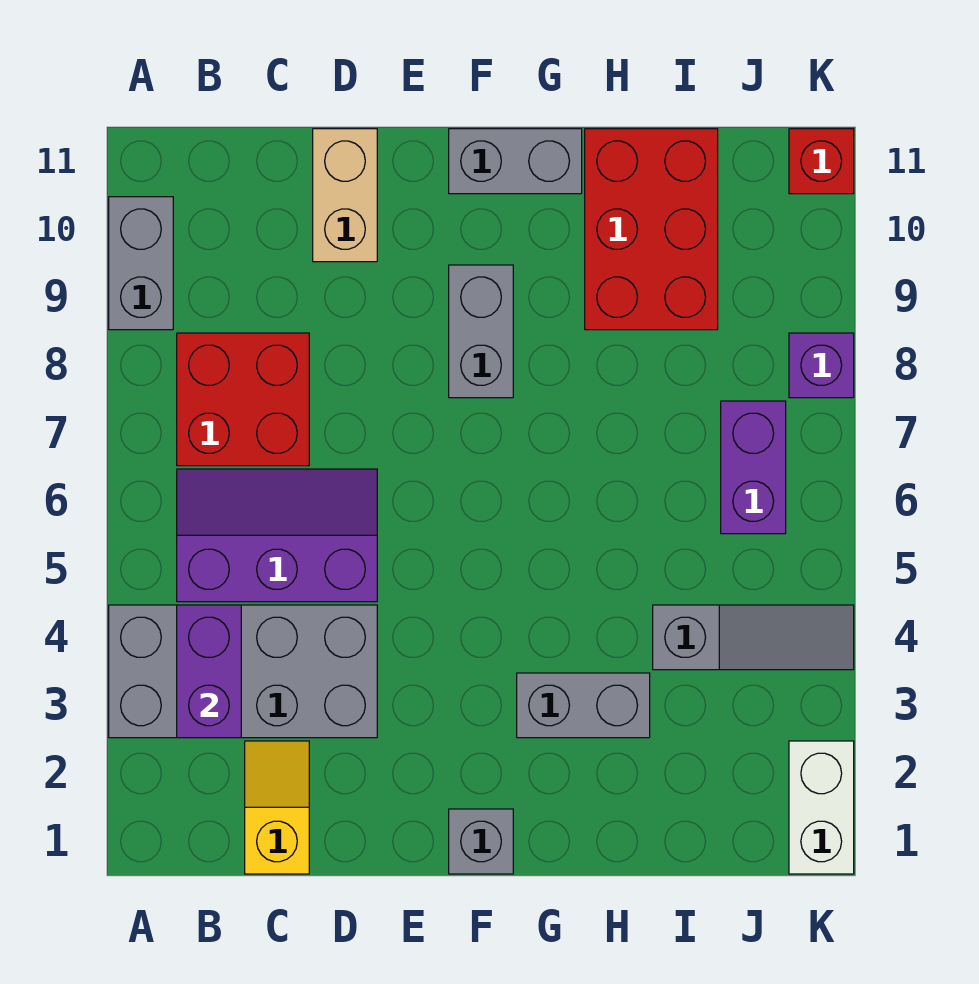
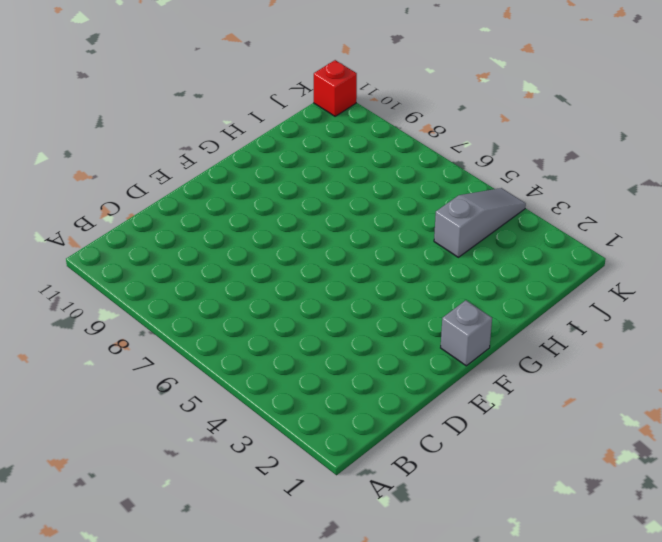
none -> grey 2x4 brick [109,605,377,738]
none -> grey 1x2 brick [109,197,173,330]
none -> purple 2x3 slope [177,469,377,602]

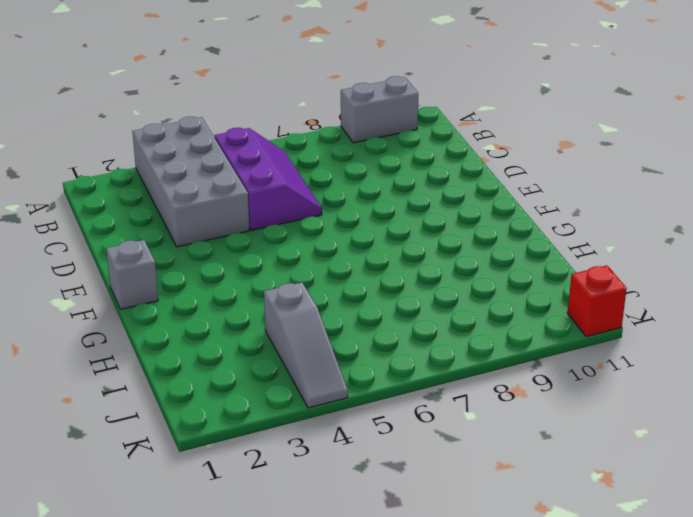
none -> red 2x2 brick [177,333,309,466]
none -> yellow 1x2 slope [245,741,309,874]
none -> tan 1x2 brick [313,129,377,262]

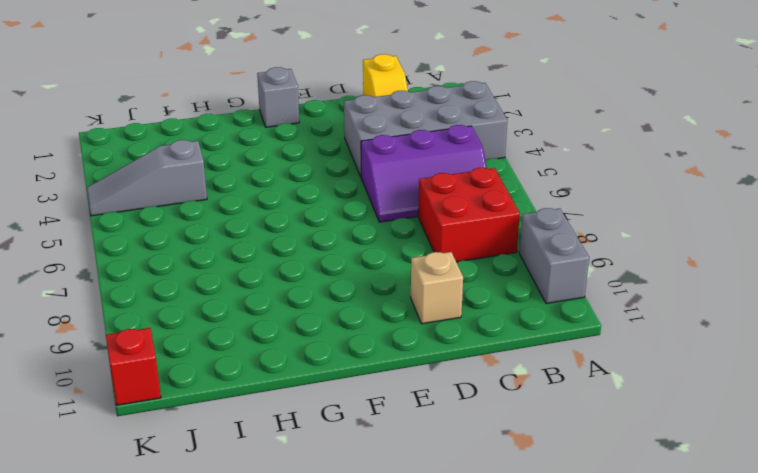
tan 1x1 brick [411,252,463,324] -> tan 1x2 brick [313,129,377,262]
none -> grey 1x2 brick [449,265,513,398]
none -> grey 1x2 brick [449,129,582,194]
none -> grey 1x2 brick [517,673,650,738]

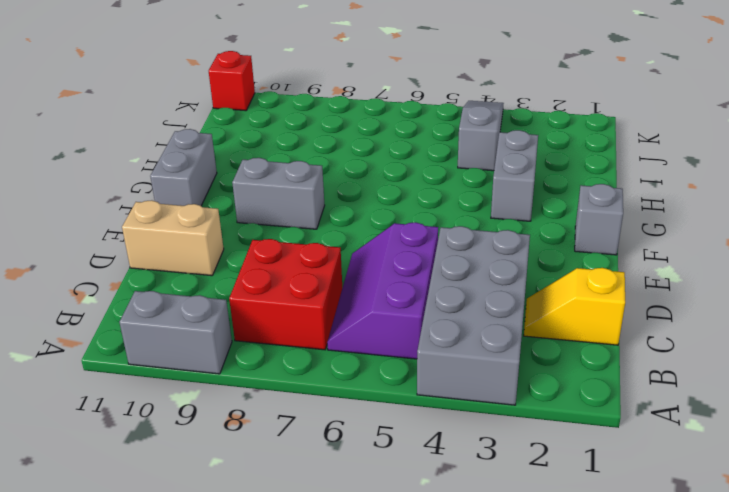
none -> red 2x3 brick [585,129,718,330]
none -> purple 1x2 brick [721,401,786,534]
none -> white 1x2 brick [789,741,854,874]

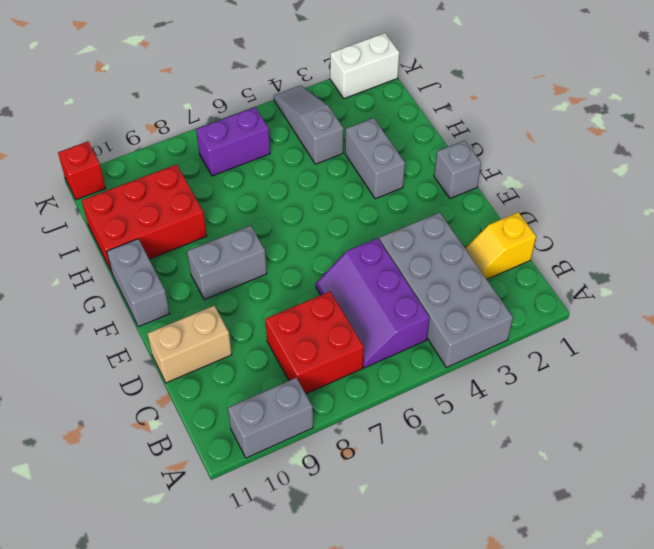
none -> purple 1x1 brick [789,333,854,398]
none -> purple 1x2 brick [177,605,241,738]

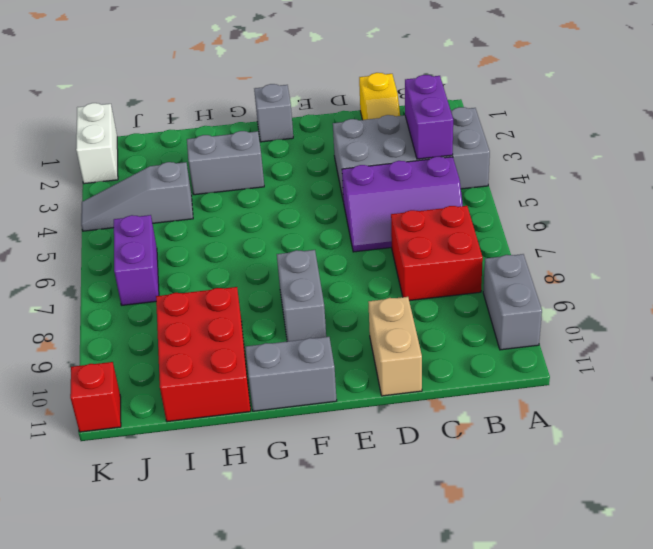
none -> purple 1x1 brick [789,333,854,398]

